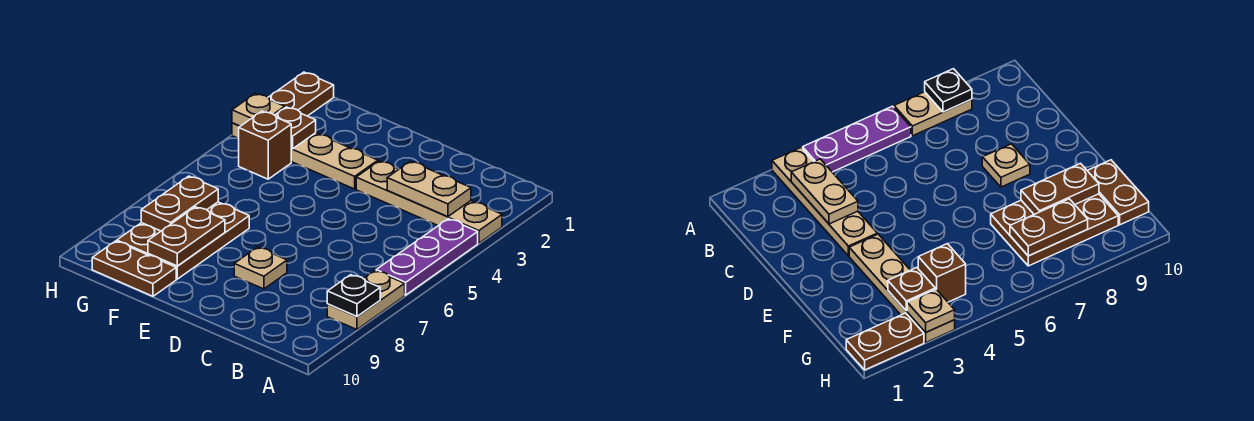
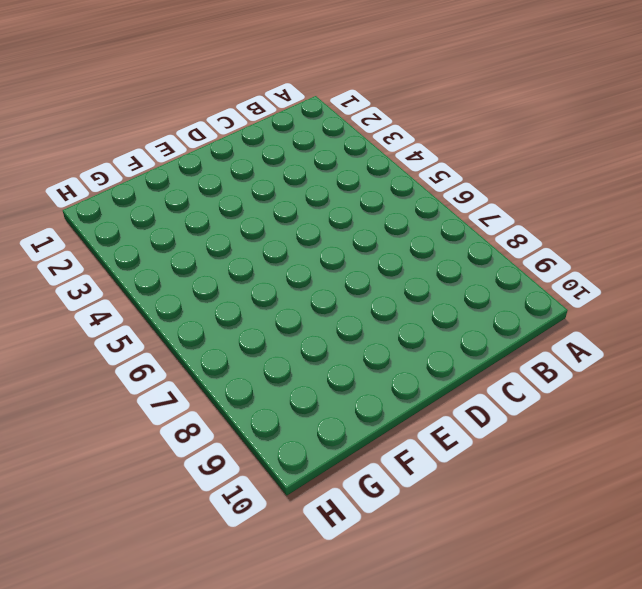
none -> tan 1x4 plate [356,161,502,243]
none -> purple 1x3 plate [376,219,478,295]
none -> tan 1x2 plate [327,271,405,330]

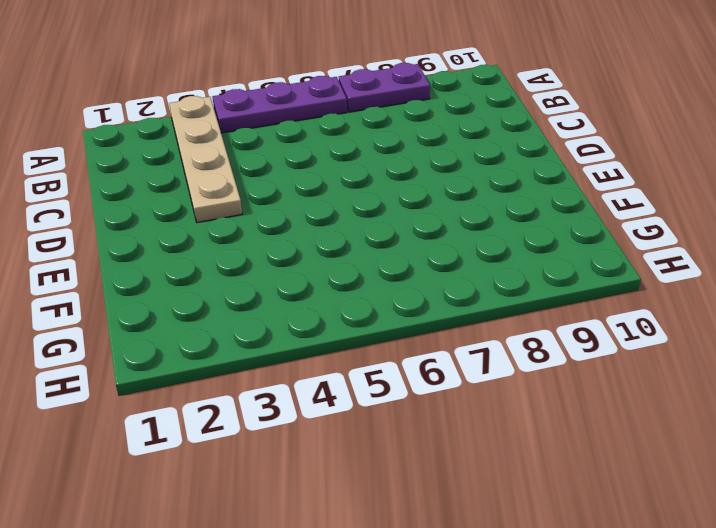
purple 1x2 plate [339,63,430,112] -> tan 1x2 plate [327,271,405,330]
none -> tan 1x1 plate [234,247,287,289]
none -> tan 1x4 plate [232,123,378,189]
none -> brown 2x3 plate [117,202,249,279]

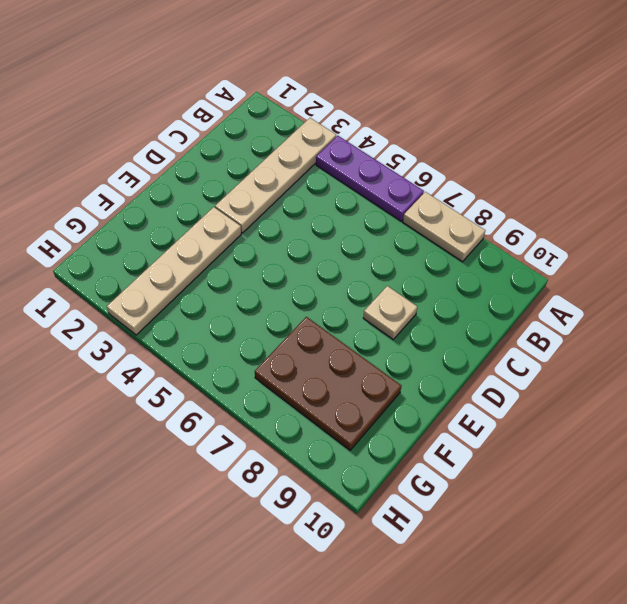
none -> brown 1x2 plate [92,241,176,296]
none -> brown 1x1 brick [239,111,291,179]
none -> brown 1x2 plate [268,72,334,116]

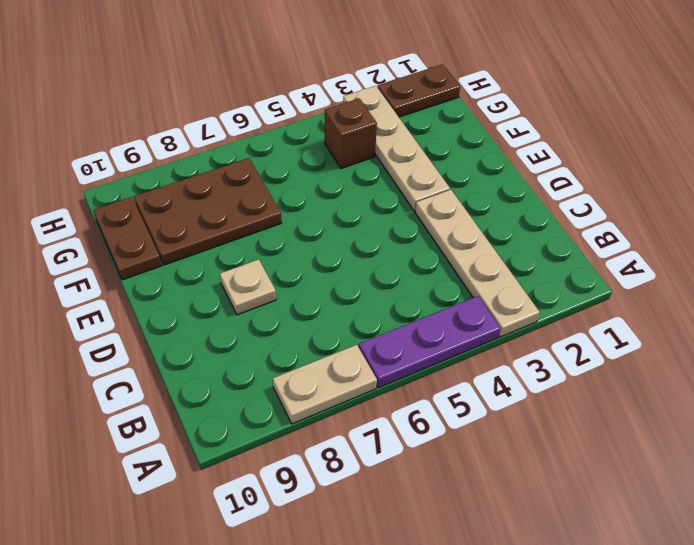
none -> black 1x1 plate [327,275,380,317]
none -> tan 1x2 plate [387,161,471,217]
none -> brown 1x2 plate [148,207,225,266]

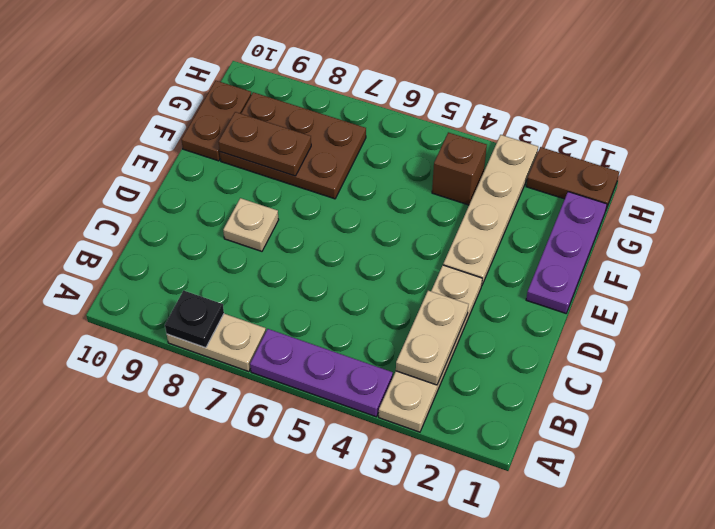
purple 1x3 plate [526,192,607,313] -> none
none -> brown 1x1 plate [275,107,316,149]
none -> brown 1x2 plate [141,176,218,231]
none -> tan 1x1 plate [232,94,285,126]

